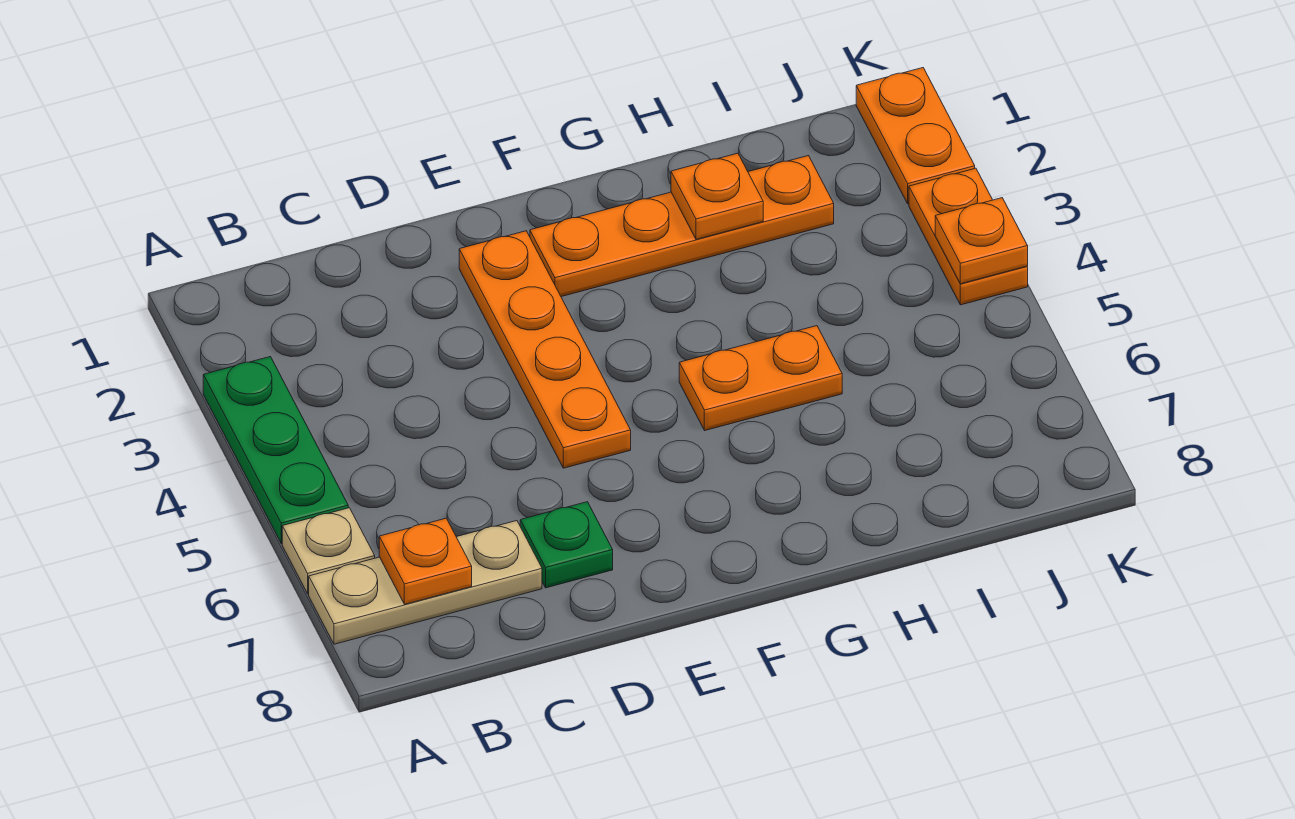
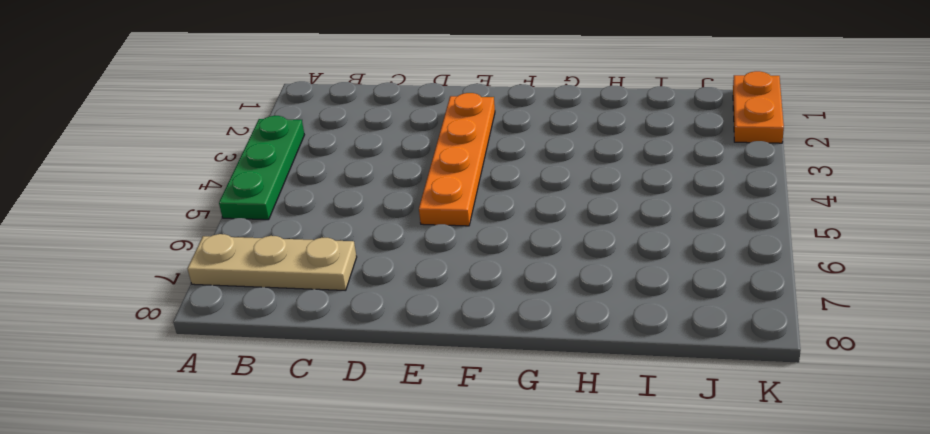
none -> tan 1x1 plate [282,508,375,594]
none -> green 1x1 plate [520,502,613,588]
none -> orange 1x4 plate [530,156,834,297]

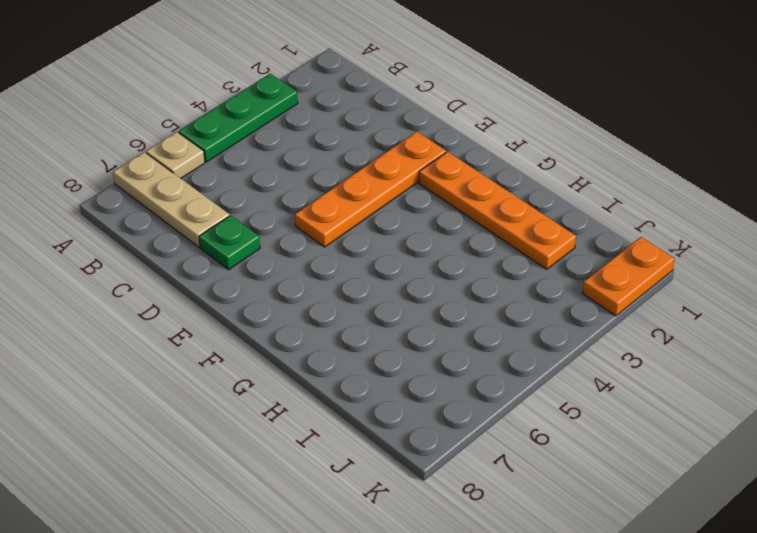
none -> orange 1x2 plate [679,326,842,430]
none -> orange 1x2 plate [909,168,1028,305]
none -> orange 1x1 plate [379,518,472,604]

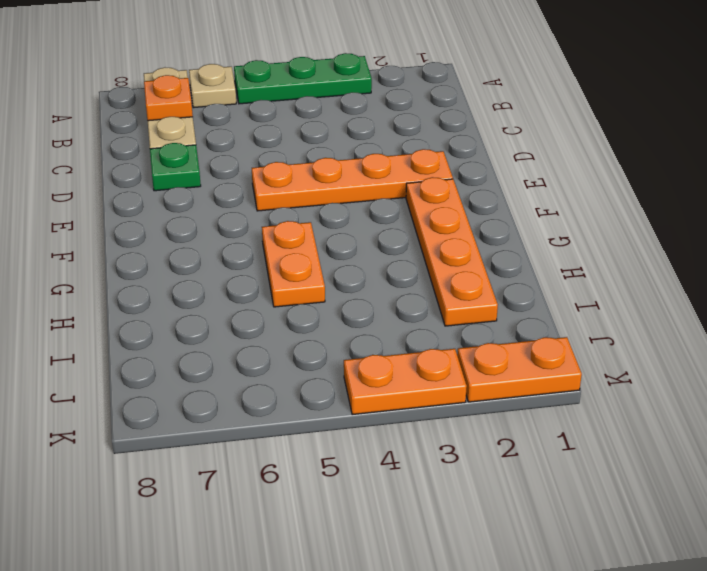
none -> orange 1x1 plate [671,153,763,239]
none -> orange 1x1 plate [935,198,1028,284]

